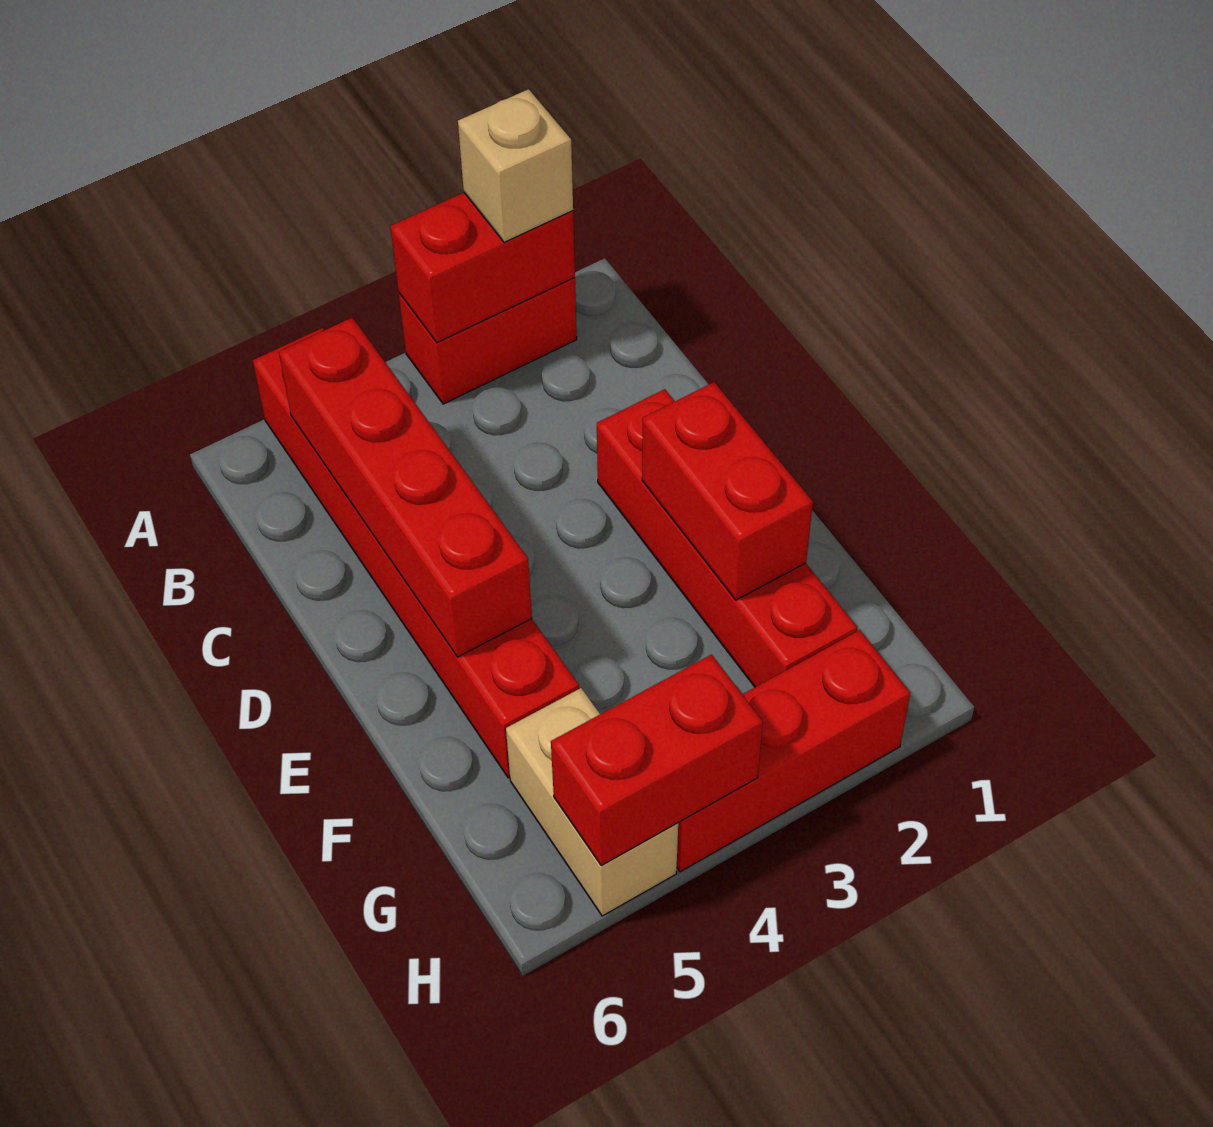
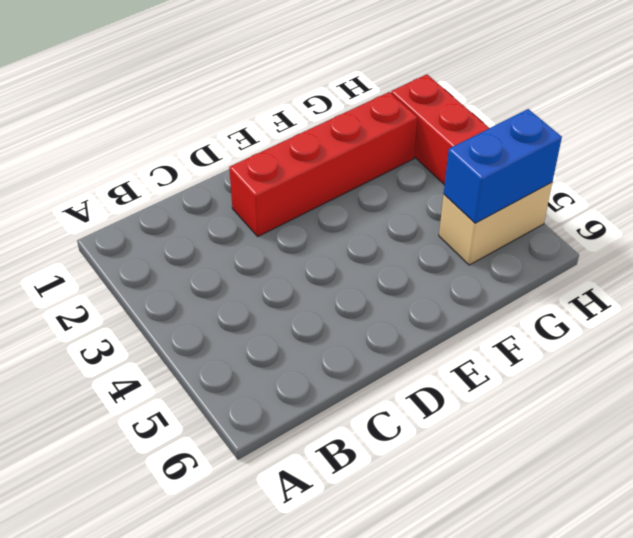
blue 1x2 brick [444,109,562,223] -> red 1x2 brick [551,654,763,866]
none -> red 1x2 brick [399,278,577,404]
none -> red 1x6 brick [253,328,579,778]

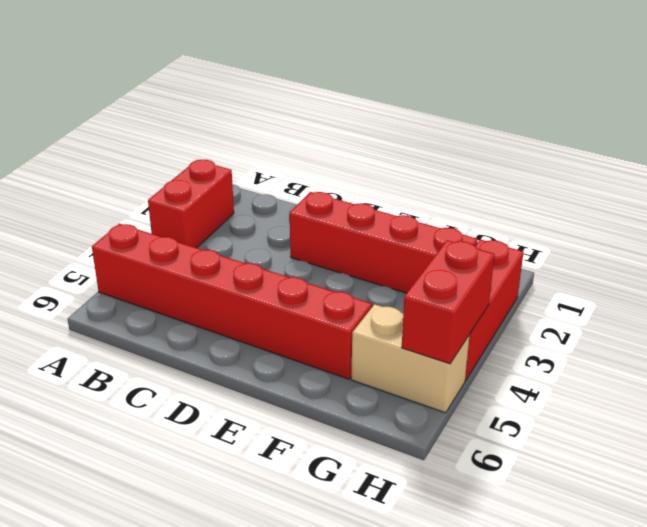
none -> red 1x2 brick [390,193,575,343]
none -> red 1x4 brick [279,318,532,657]

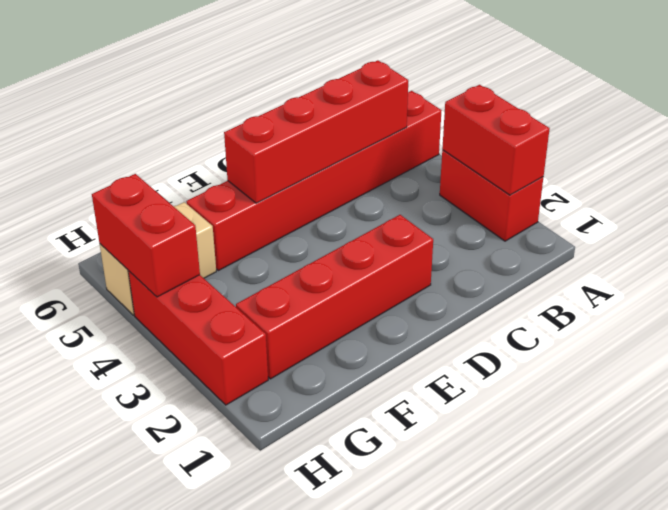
none -> red 1x2 brick [642,382,813,600]
none -> tan 1x1 brick [458,89,573,242]

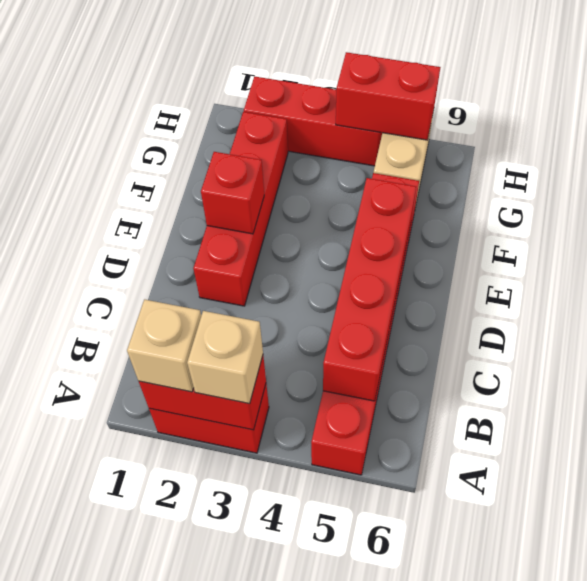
tan 1x1 brick [187,311,263,404] -> none
red 1x1 brick [201,152,264,234] -> red 1x2 brick [642,382,813,600]

